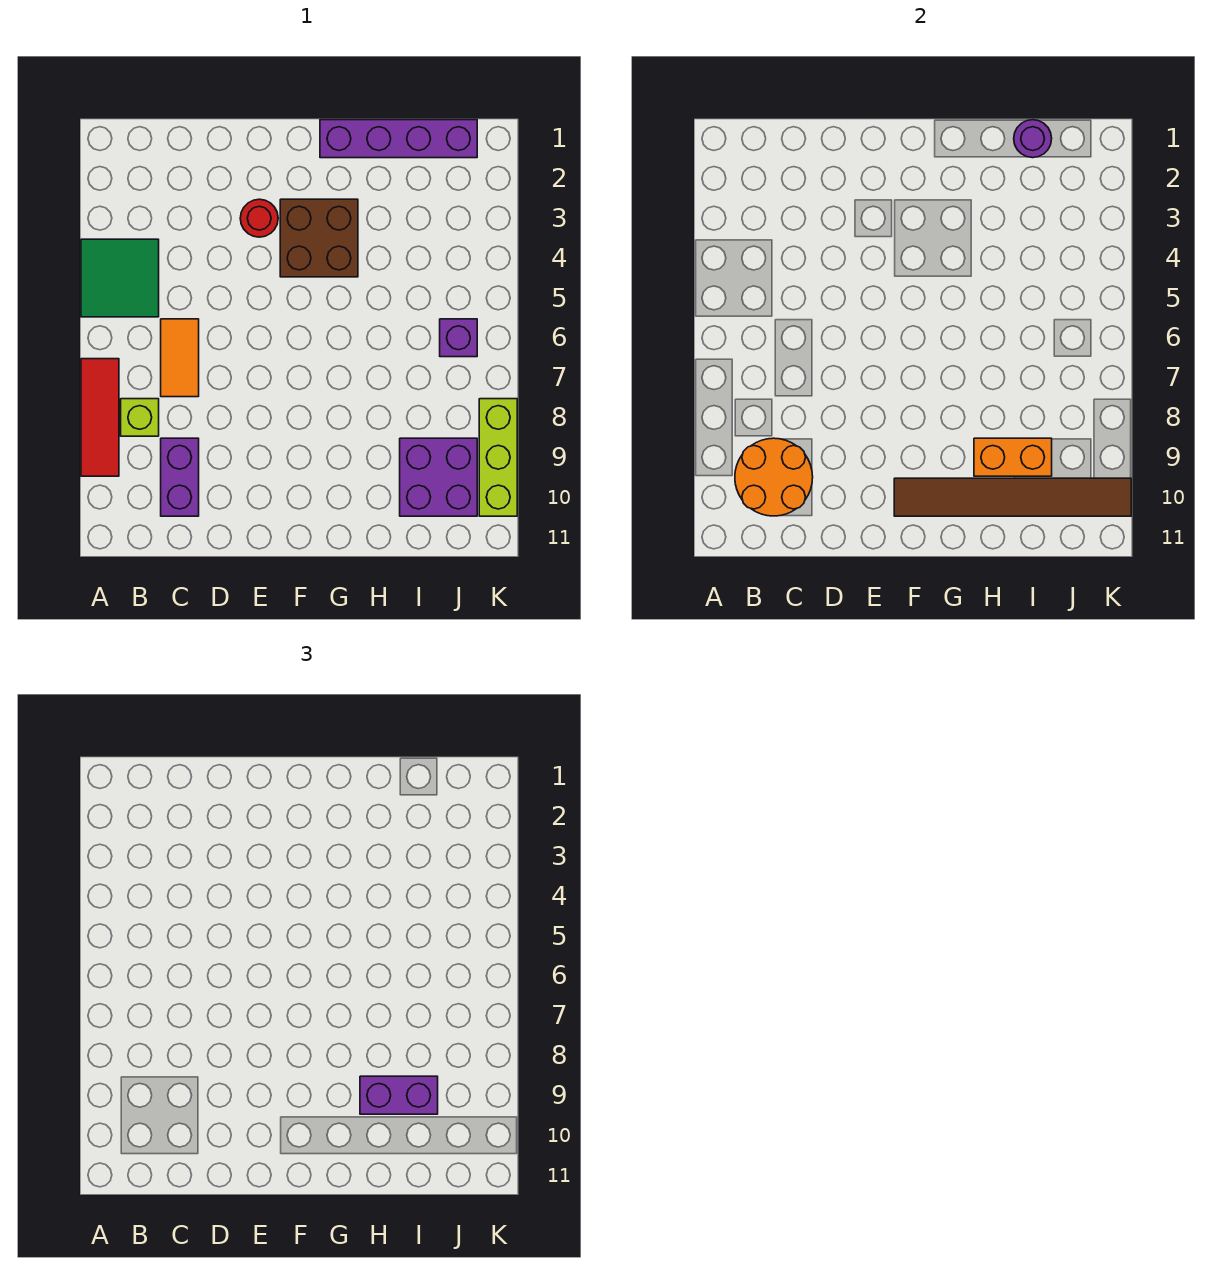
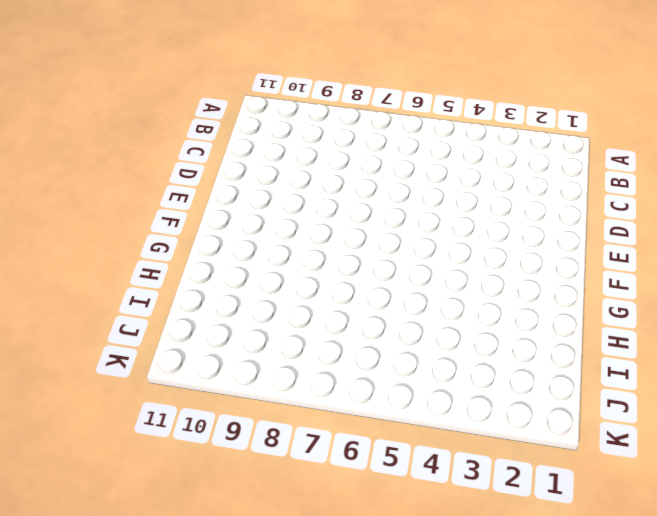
none -> green 2x2 tile [81,239,159,317]
none -> red 1x3 tile [81,359,119,476]
none -> lime 1x1 brick [121,399,159,436]

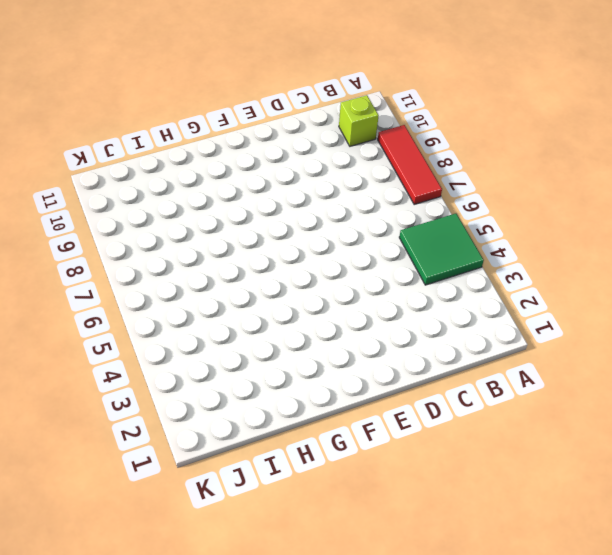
lime 1x1 brick [339,95,379,146] -> lime 1x1 brick moved to [121,399,159,436]
none -> orange 1x2 tile [161,319,199,397]
none -> purple 1x2 brick [161,438,199,516]
none -> red 1x1 round brick [240,199,278,237]

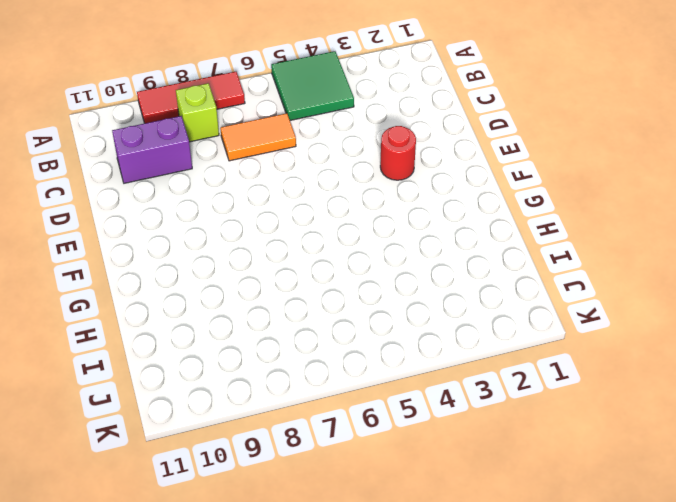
none -> brown 2x2 brick [280,199,358,277]
none -> purple 1x4 brick [320,120,477,158]
none -> purple 2x2 brick [400,438,477,516]

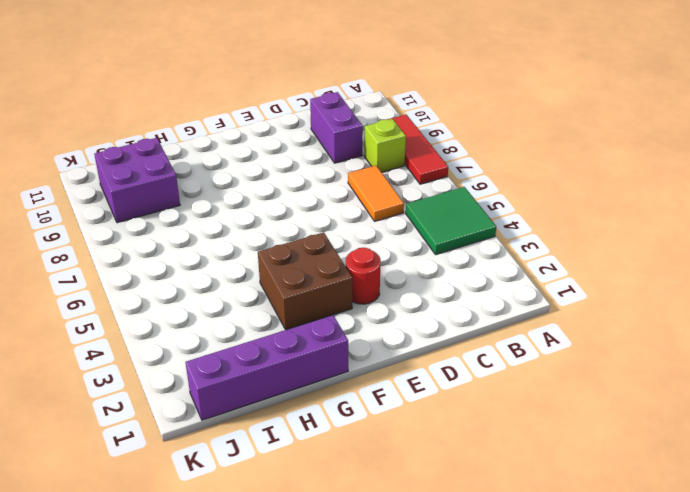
none -> purple 1x1 brick [440,319,477,357]
none -> lime 1x3 brick [479,399,517,516]
none -> orange 2x2 round brick [735,438,813,516]

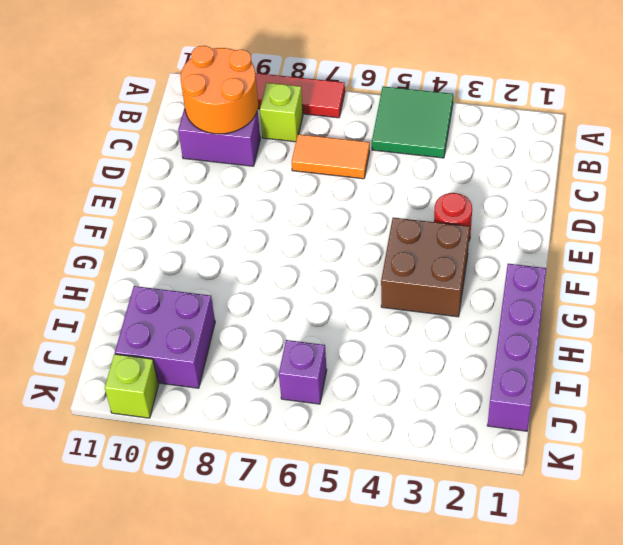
lime 1x1 brick [105,354,159,418] -> lime 1x3 brick [479,399,517,516]
none -> brown 1x6 tile [894,478,1131,516]
none -> orange 1x2 brick [974,438,1052,476]
none -> purple 1x1 round brick [1014,120,1052,158]

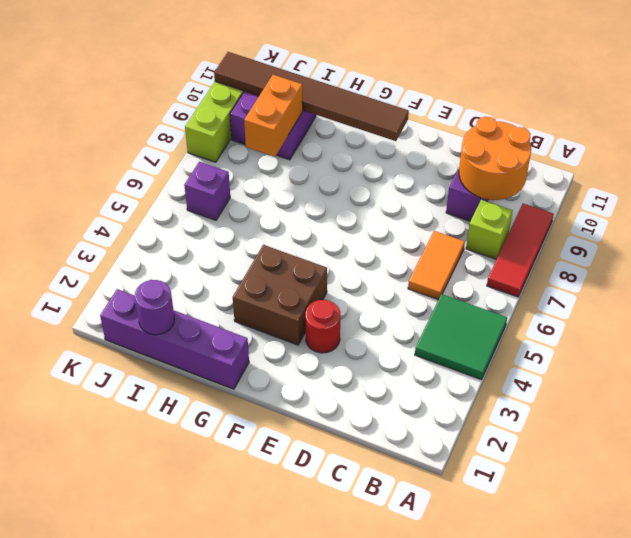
orange 1x2 brick [244,75,303,157] -> orange 1x2 brick turned to [974,438,1052,476]
none -> purple 1x2 brick [360,1076,438,1114]

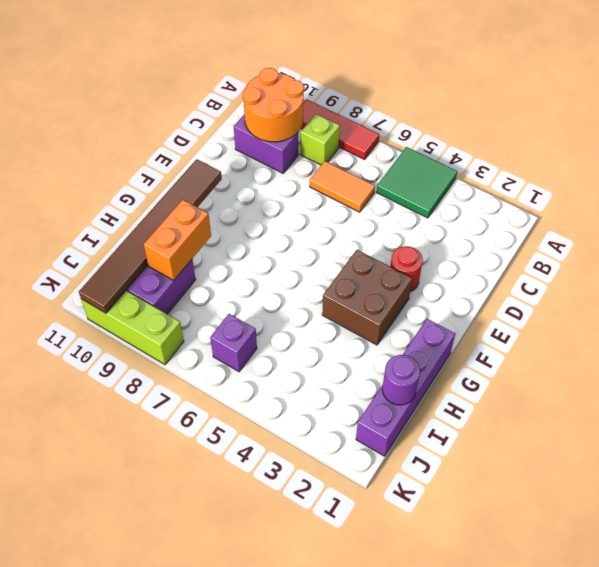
none -> purple 1x2 brick [360,1076,438,1114]

